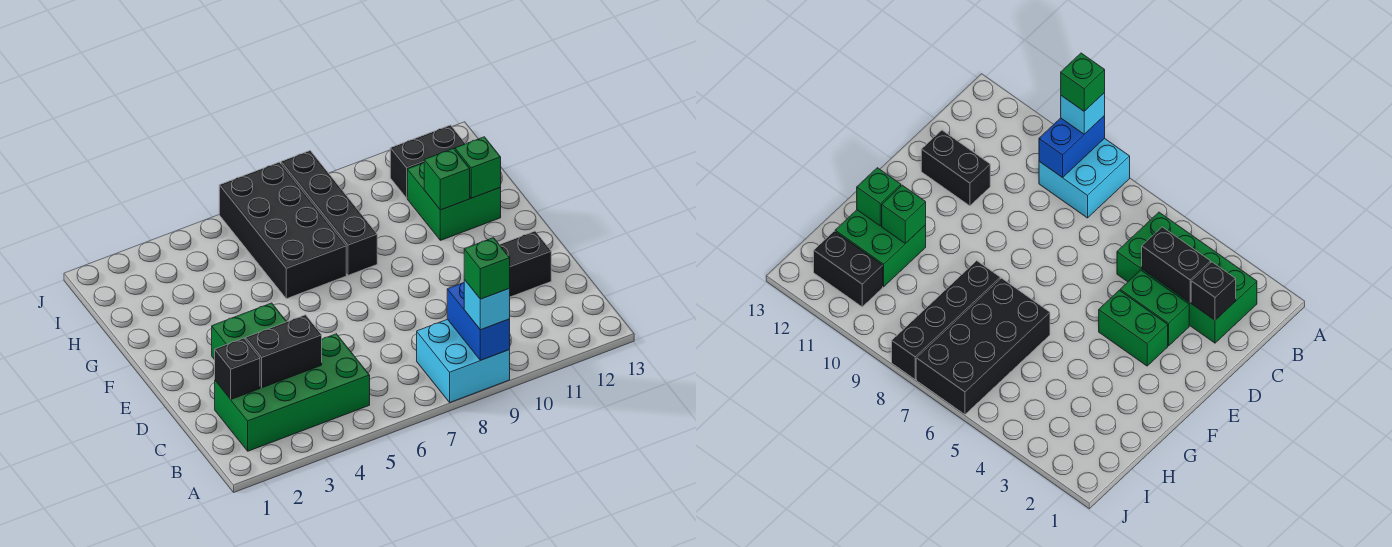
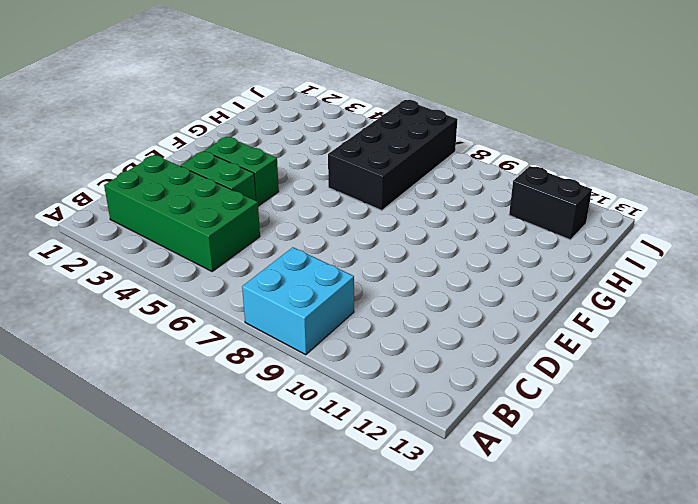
none -> black 1x2 brick [499,231,551,297]
none -> black 1x4 brick [281,151,377,275]
none -> green 2x2 brick [407,163,501,240]

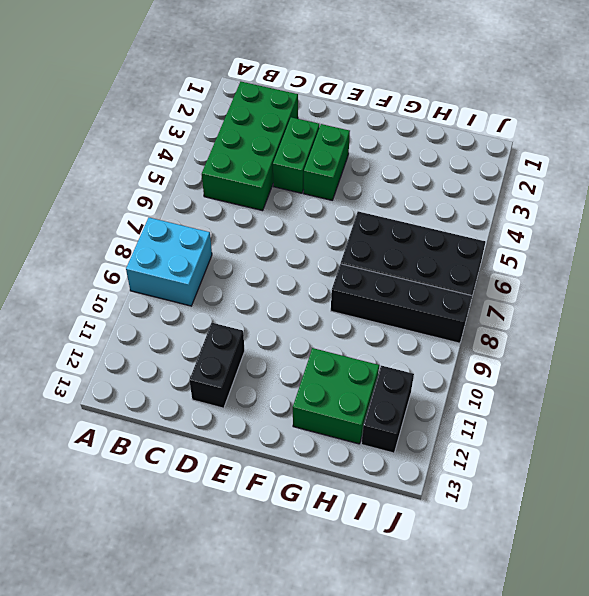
none -> blue 1x2 brick [447,283,510,360]
none -> black 1x1 brick [215,338,260,399]
none -> black 1x2 brick [245,315,322,388]

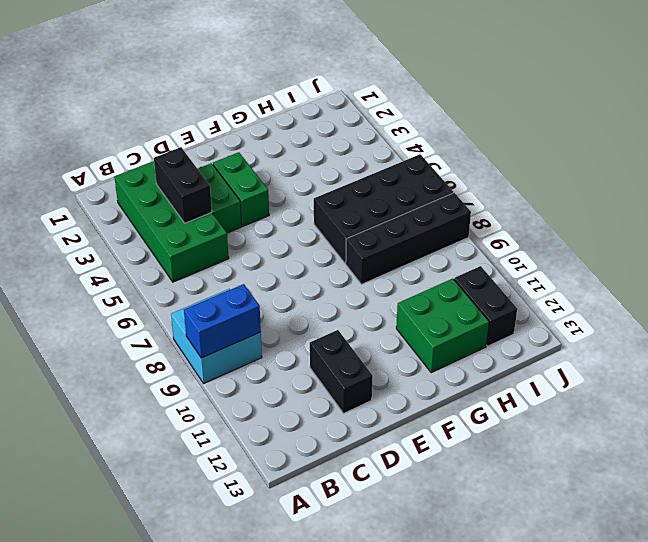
none -> black 1x1 brick [215,338,260,399]
none -> green 1x1 brick [424,149,470,210]
none -> green 1x1 brick [455,137,501,198]

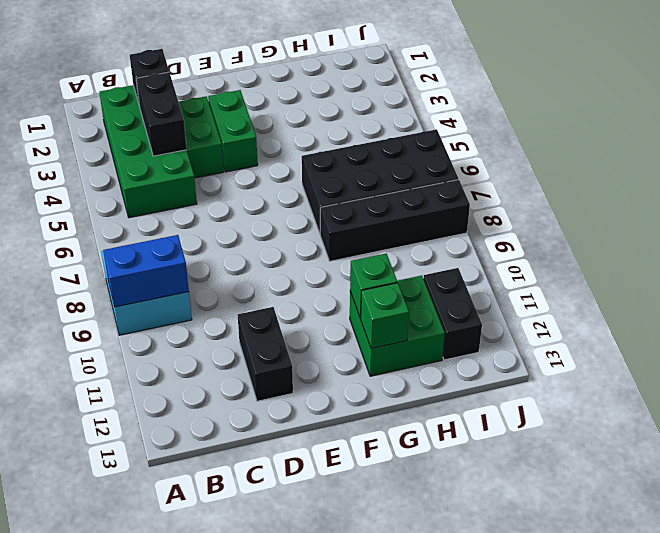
none -> cyan 1x1 brick [464,280,510,330]
none -> green 1x1 brick [464,238,510,299]

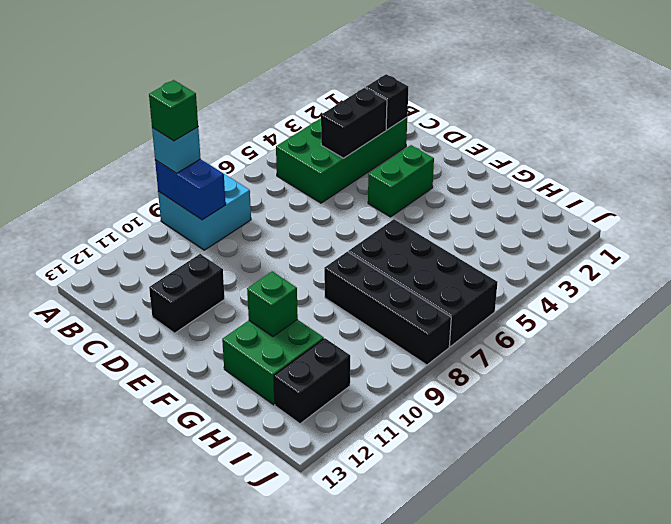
none -> green 1x2 brick [1120,270,1189,346]
none -> green 1x1 brick [455,137,501,198]

